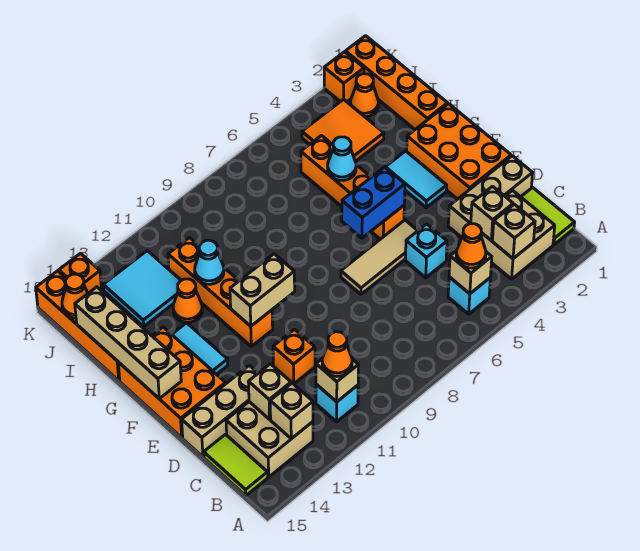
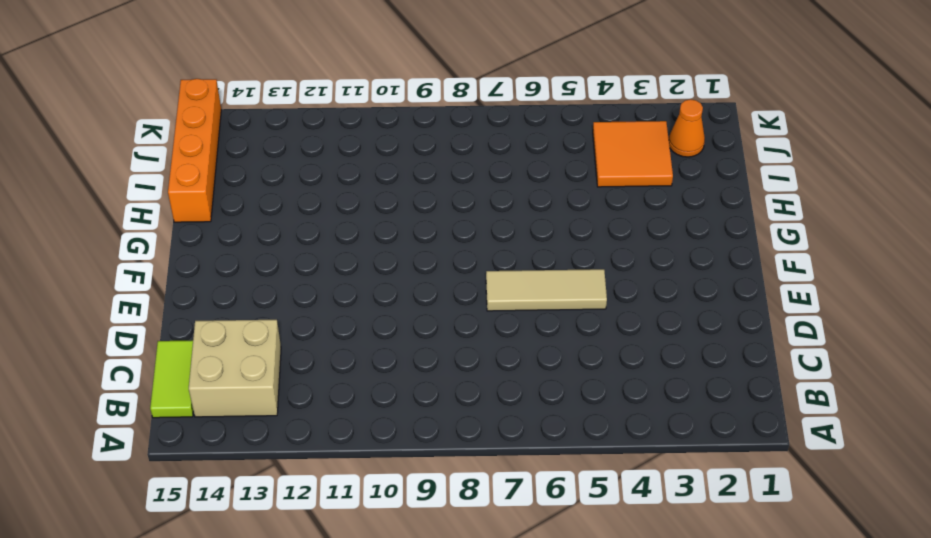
none -> lime 1x2 tile [521,188,575,244]
none -> tan 2x2 brick [481,191,555,279]
none -> cyan 1x1 brick [448,277,490,314]
none -> cyan 1x1 brick [316,384,358,422]

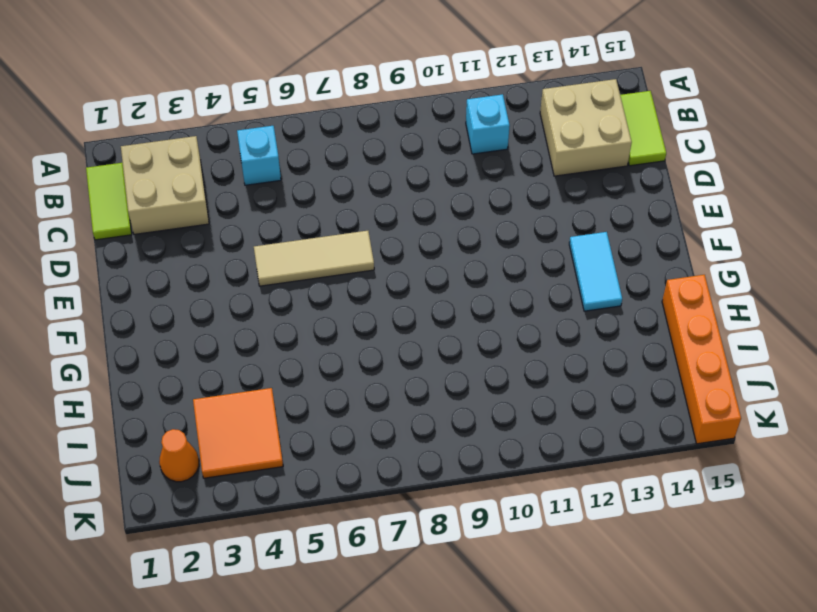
none -> tan 1x3 brick [448,156,533,237]
none -> cyan 1x1 brick [405,224,447,278]
none -> orange 1x1 brick [273,329,315,384]
none -> tan 1x3 brick [182,365,258,457]

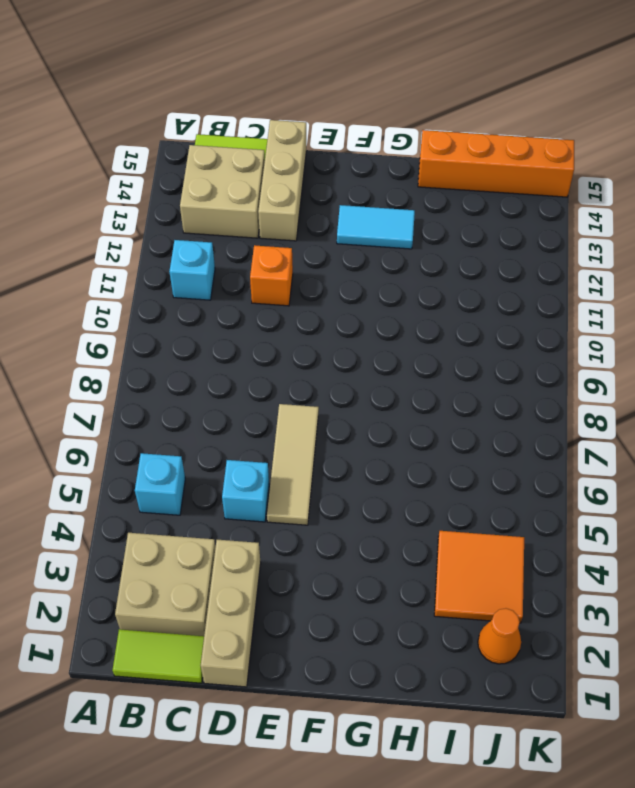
none -> orange 2x3 brick [407,104,511,199]
none -> orange 2x3 brick [118,327,226,438]
none -> cyan 1x2 tile [386,151,447,208]
none -> orange 1x4 brick [301,136,404,239]

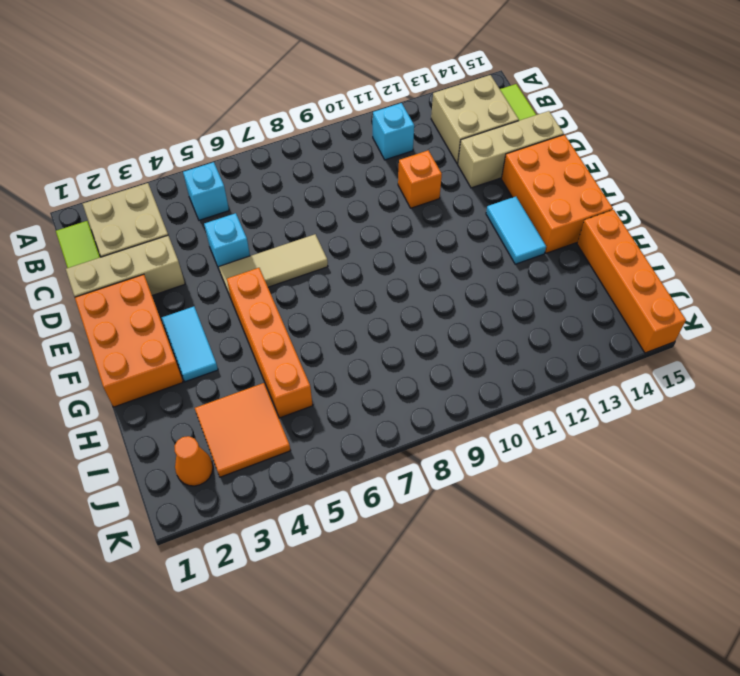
none -> orange 1x4 brick [168,238,273,346]
none -> orange 1x4 brick [345,36,448,129]
none -> orange 1x1 cone [173,279,202,322]
none -> cyan 2x2 tile [103,251,181,326]

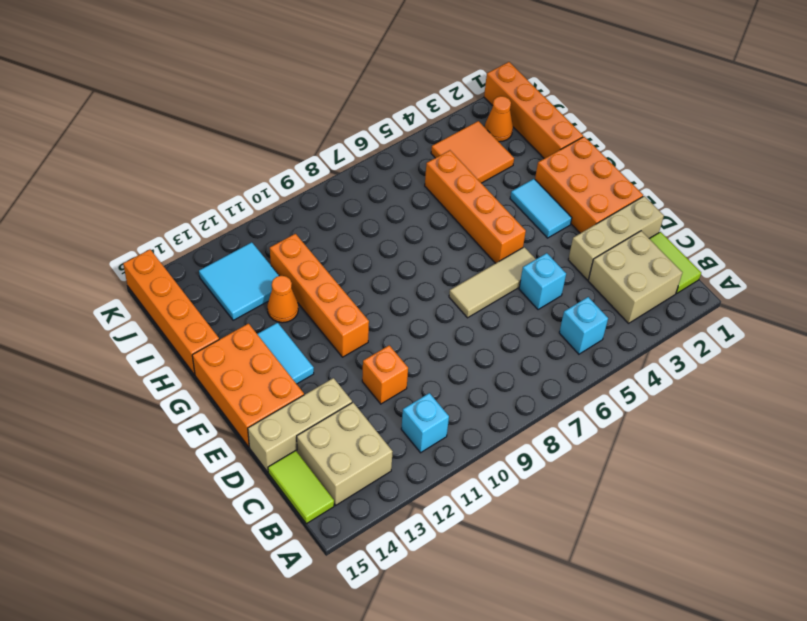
none -> orange 1x1 brick [324,52,364,102]
none -> orange 1x1 brick [59,254,102,293]
none -> tan 1x1 brick [492,204,535,259]
none -> tan 1x1 brick [449,251,492,294]

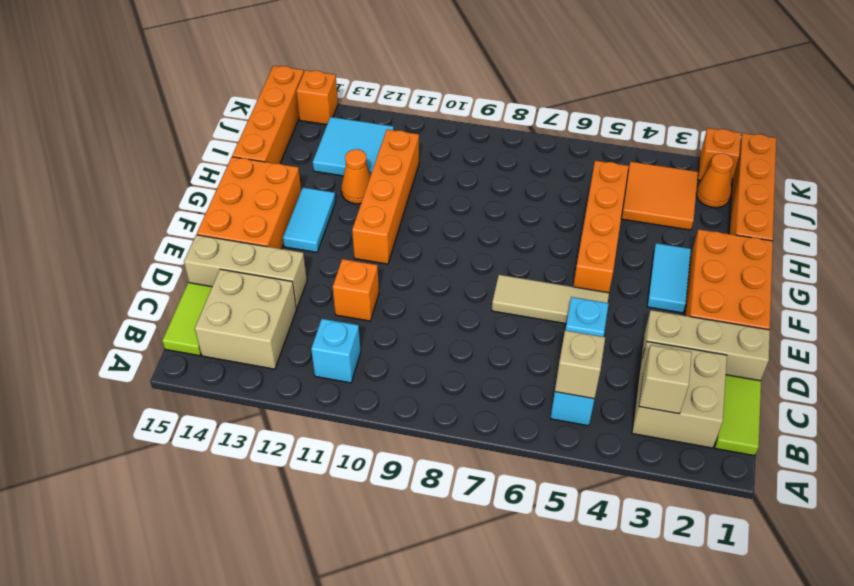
none -> tan 1x1 brick [316,359,358,402]
none -> tan 1x1 brick [270,383,313,439]
none -> tan 1x1 brick [471,186,513,241]
none -> tan 1x1 brick [249,364,291,419]

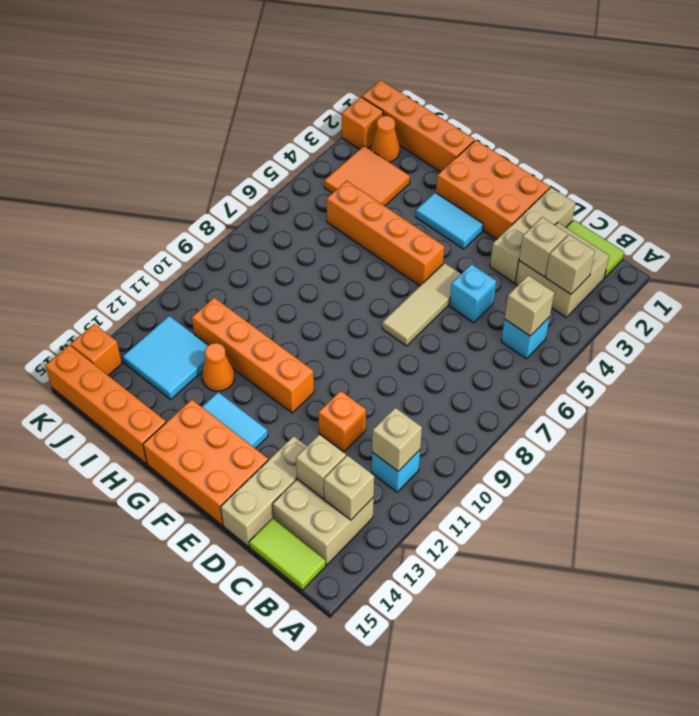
none -> blue 1x2 brick [342,167,405,238]
none -> tan 1x2 brick [230,254,295,326]
none -> tan 1x4 brick [75,287,181,398]
none -> cyan 1x1 cone [328,137,356,180]

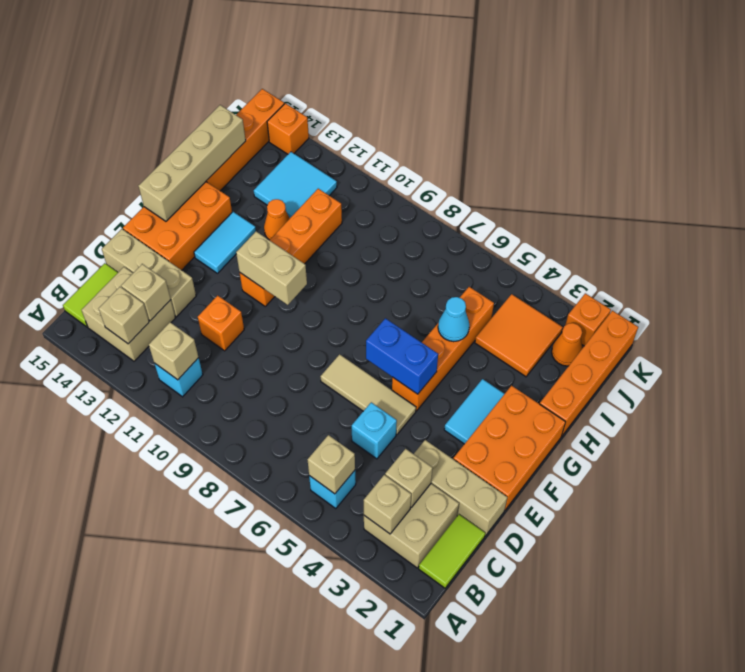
none -> cyan 1x1 cone [195,240,224,284]
none -> orange 1x1 cone [62,274,88,318]
none -> orange 1x1 cone [456,224,486,268]
none -> orange 1x1 cone [322,332,352,376]

